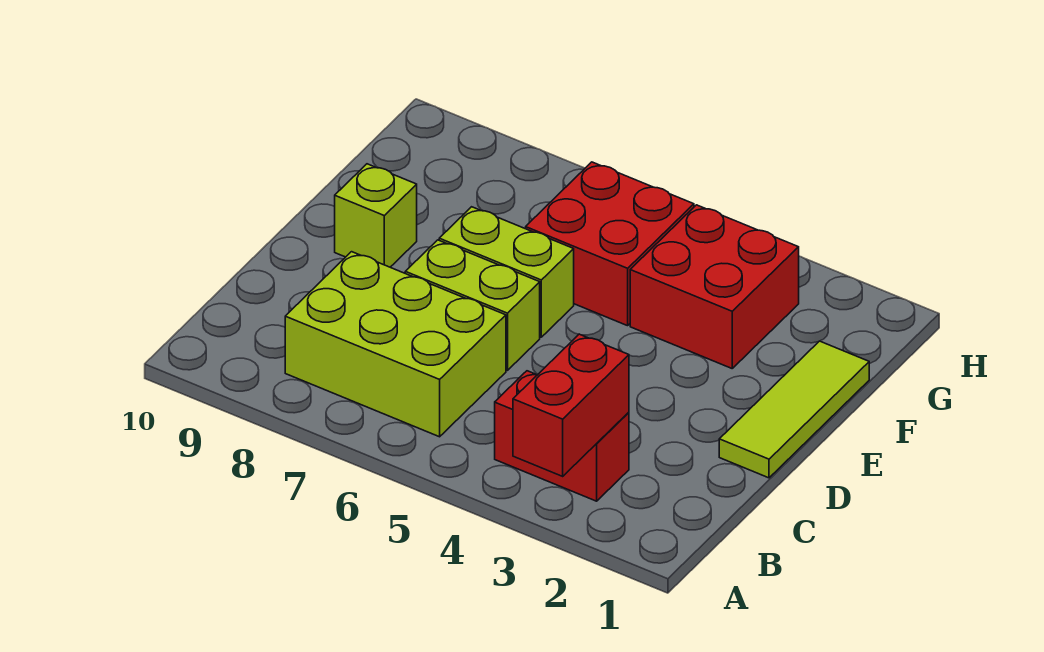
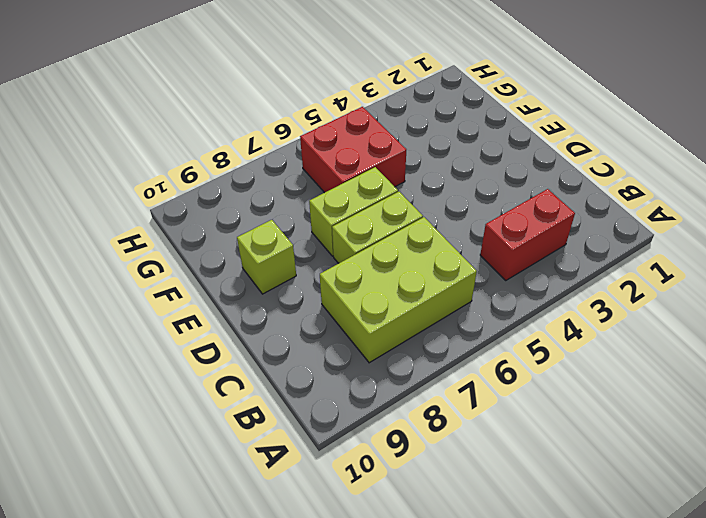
none -> lime 1x3 tile [719,341,869,478]
none -> red 2x2 brick [630,205,799,368]

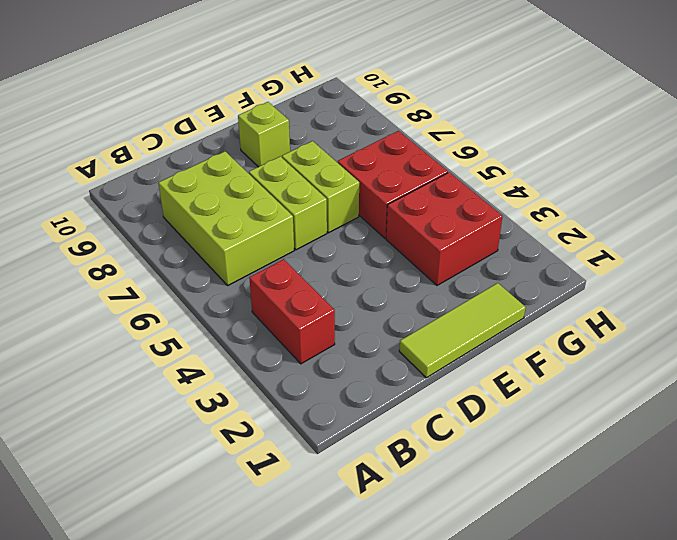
none -> red 1x2 brick [513,334,629,476]

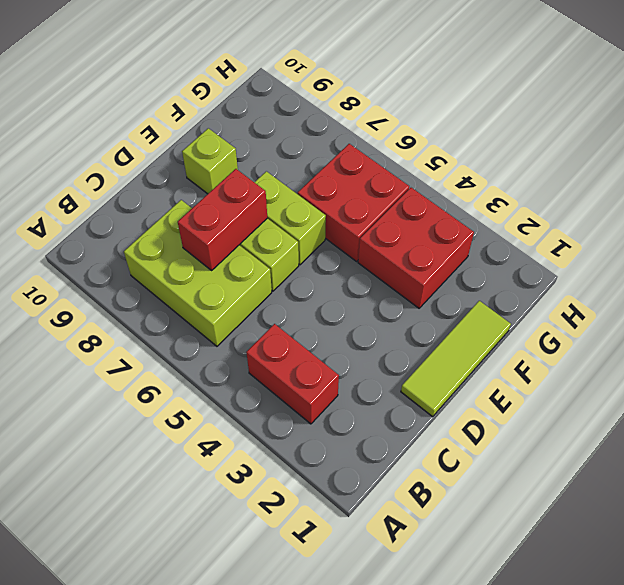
red 1x2 brick [178,169,267,270] -> red 1x2 brick moved to [513,334,629,476]

